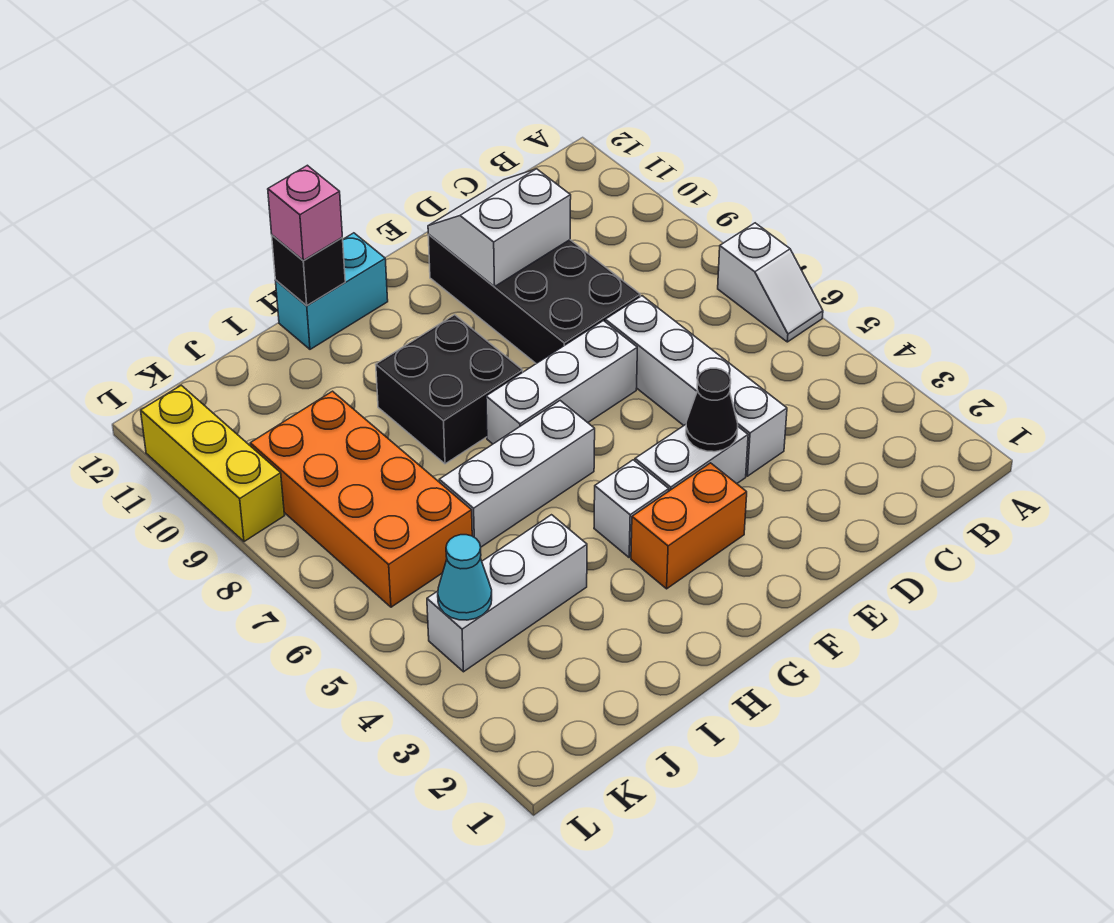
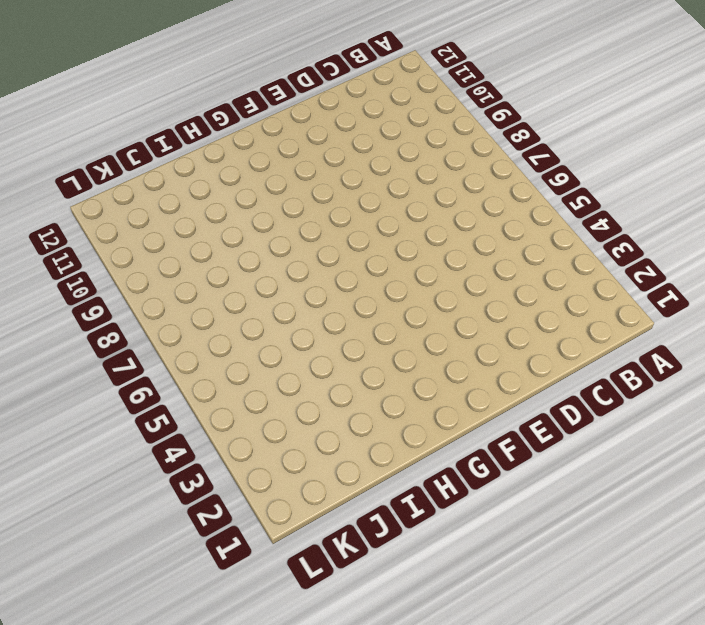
none -> white 1x2 slope [718,223,823,342]
none -> white 1x4 brick [605,296,787,476]
none -> black 2x4 brick [428,235,640,364]

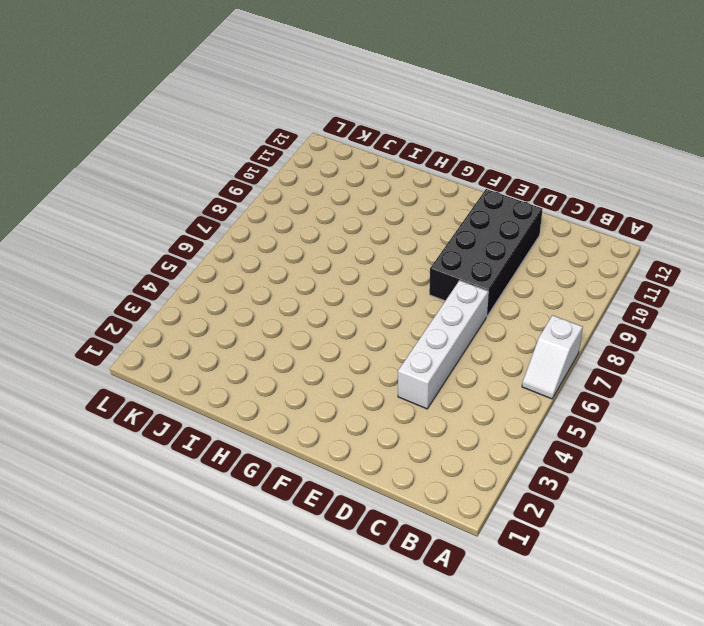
none -> white 1x2 brick [635,425,748,491]
none -> white 1x3 brick [486,321,637,444]
none -> orange 1x2 brick [631,463,747,589]

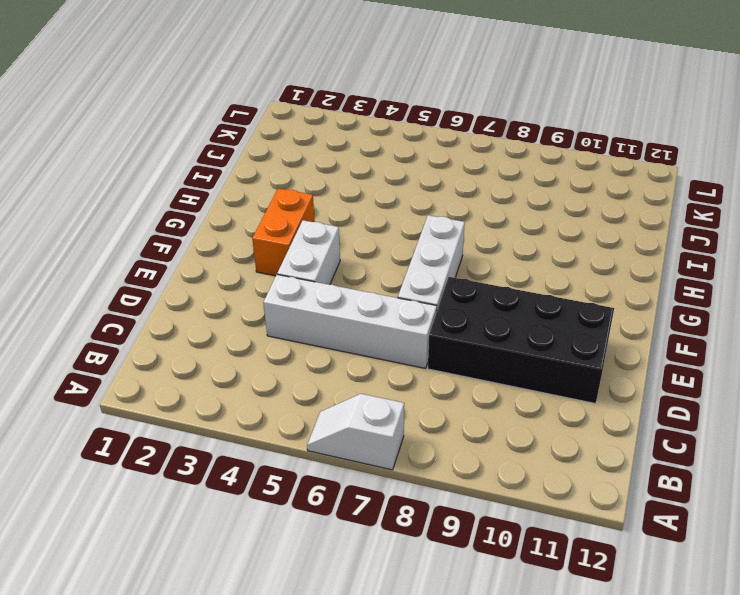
none -> white 1x1 brick [594,460,669,557]
none -> white 1x3 brick [439,401,595,547]
none -> black 2x2 brick [376,315,523,464]

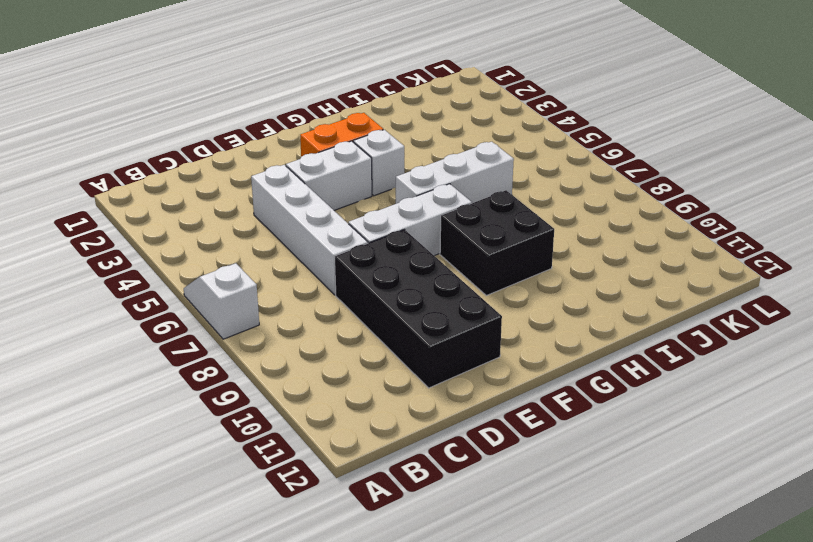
none -> cyan 1x2 brick [275,233,388,349]
none -> white 1x3 brick [427,515,587,672]
none -> orange 2x4 brick [250,391,472,607]

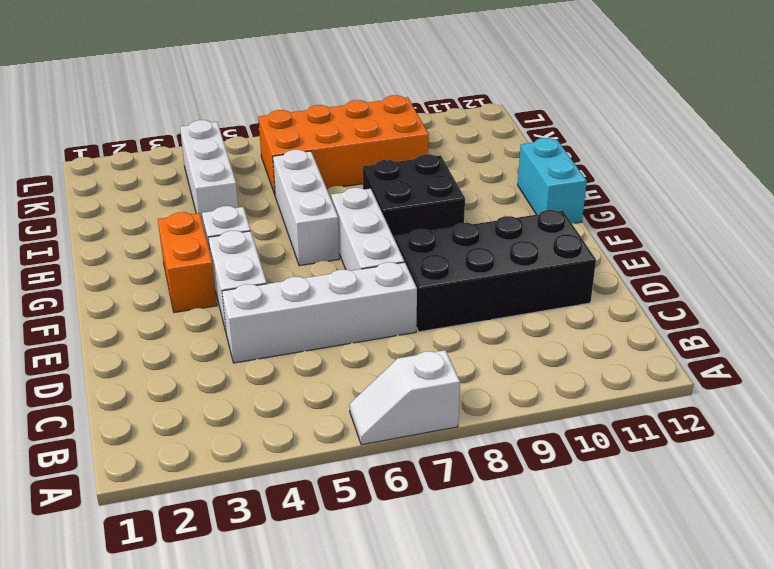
none -> yellow 1x3 brick [141,385,284,542]
none -> white 2x2 slope [428,169,571,287]
none -> black 1x1 cone [686,368,738,452]

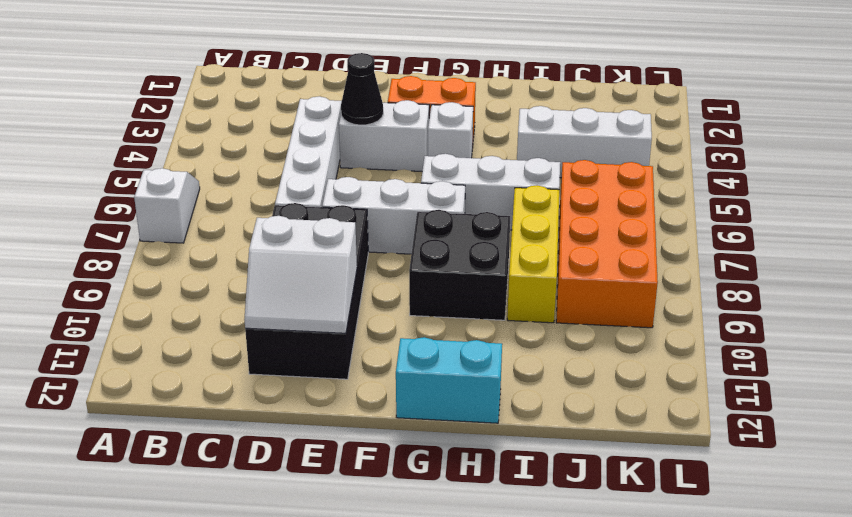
yellow 1x3 brick [507,186,559,323] -> yellow 1x3 brick moved to [141,385,284,542]
none -> black 1x1 brick [272,235,345,306]
none -> cyan 1x1 cone [438,535,492,620]
none -> pink 1x1 brick [268,165,342,260]

